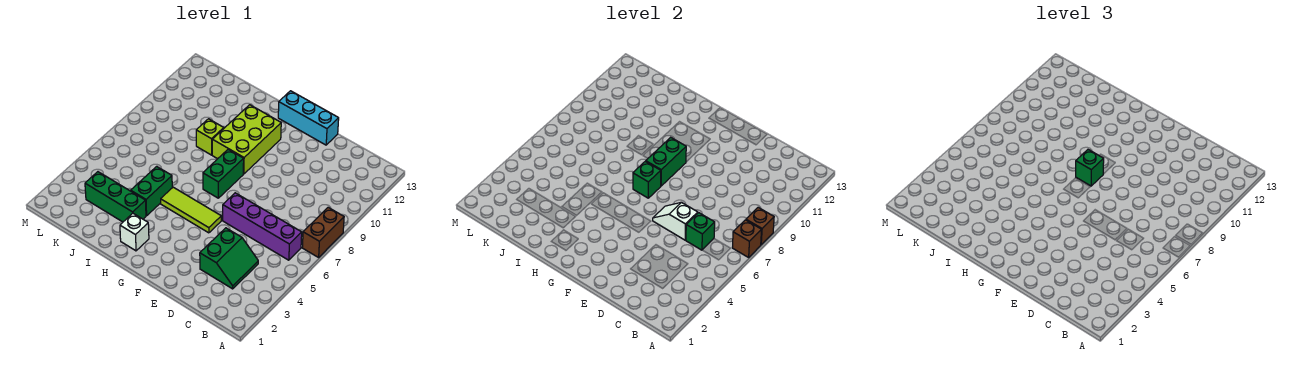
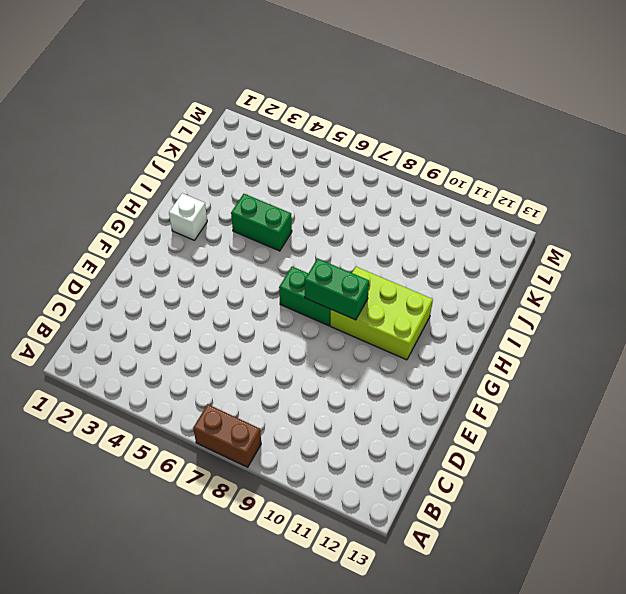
none -> purple 1x4 brick [223,193,302,260]
none -> green 2x2 slope [200,228,258,289]
none -> cyan 1x3 brick [278,91,339,145]

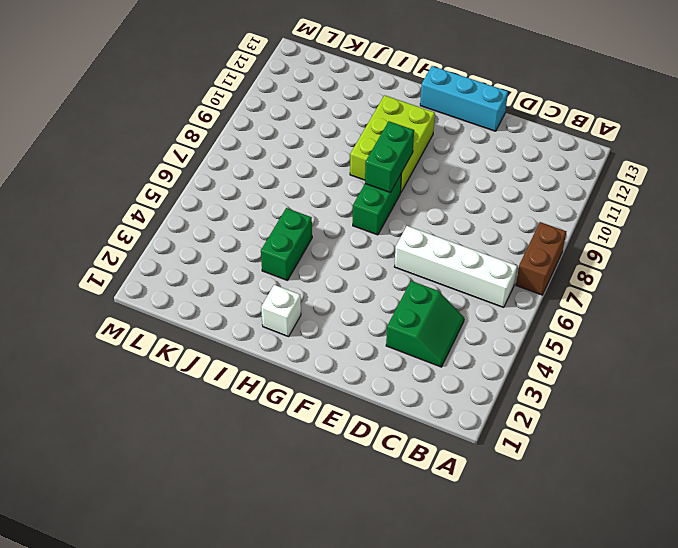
white 1x4 brick [394,226,517,307] -> purple 1x4 brick [223,193,302,260]
none -> lime 1x3 tile [161,187,221,233]
none -> green 1x3 brick [85,172,146,222]
none -> lime 1x1 brick [196,119,224,155]

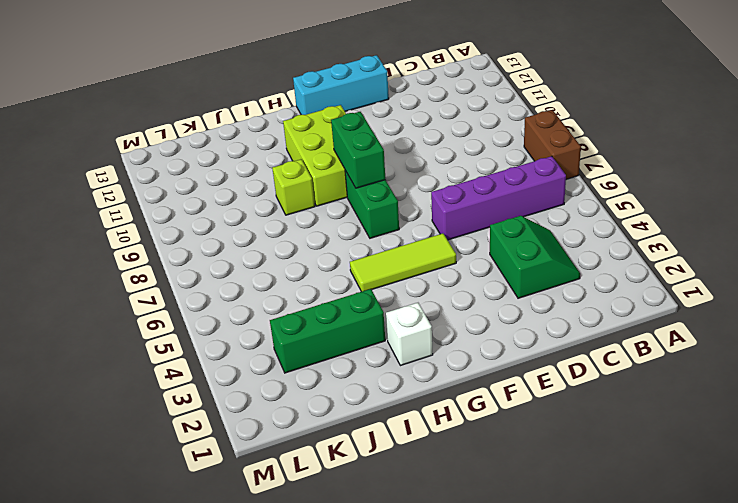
none -> green 1x2 brick [131,166,172,216]
none -> brown 1x1 brick [732,220,762,257]
none -> brown 1x1 brick [746,207,774,245]

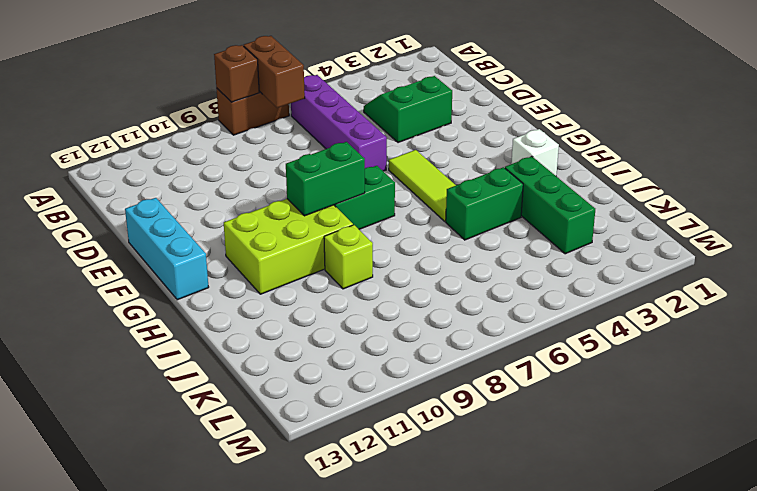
brown 1x2 brick [244,36,305,108] -> brown 1x1 brick [732,220,762,257]
none -> green 1x1 brick [686,213,715,250]
none -> white 1x2 slope [653,202,698,240]
none -> green 1x1 brick [633,161,661,198]

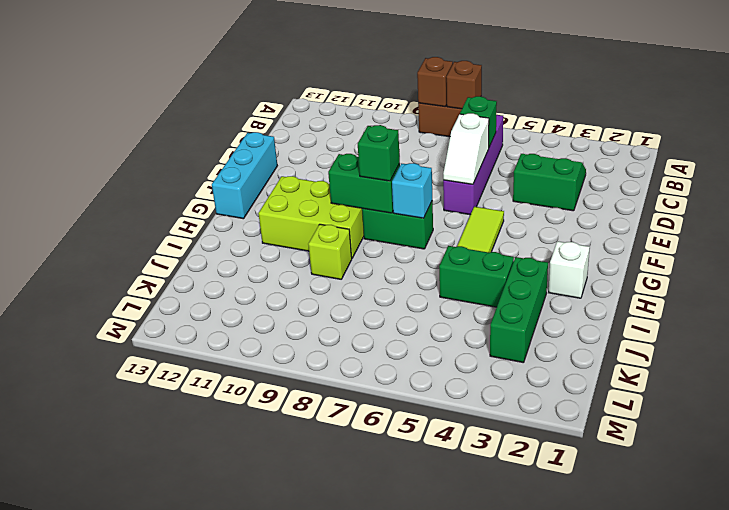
cyan 1x1 brick [392,163,432,218] -> green 1x1 brick [633,161,661,198]

